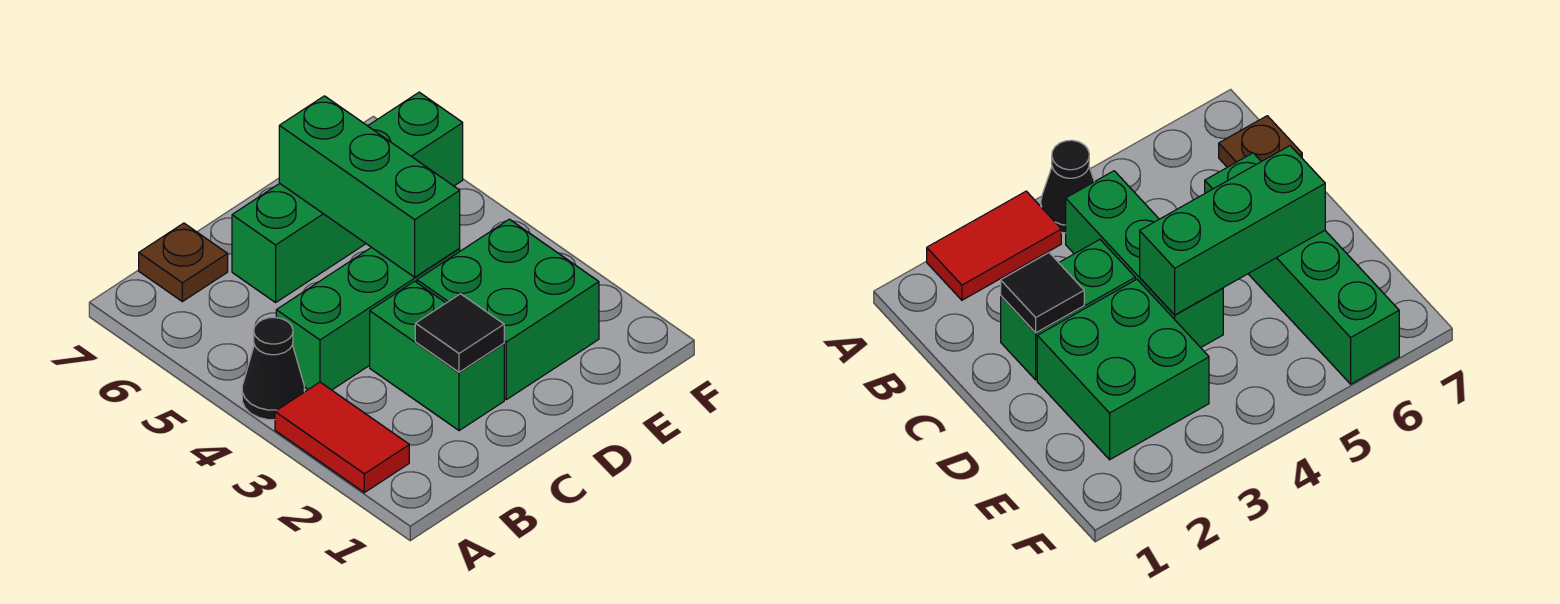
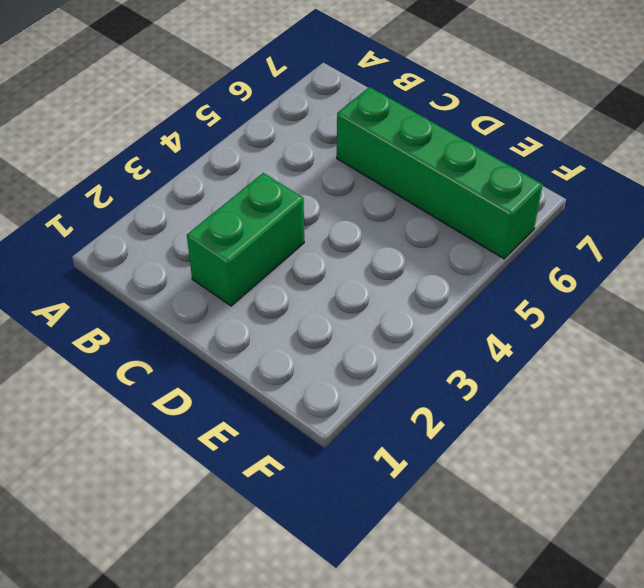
none -> red 1x2 tile [275,382,409,493]
none -> black 1x1 cone [242,318,304,420]

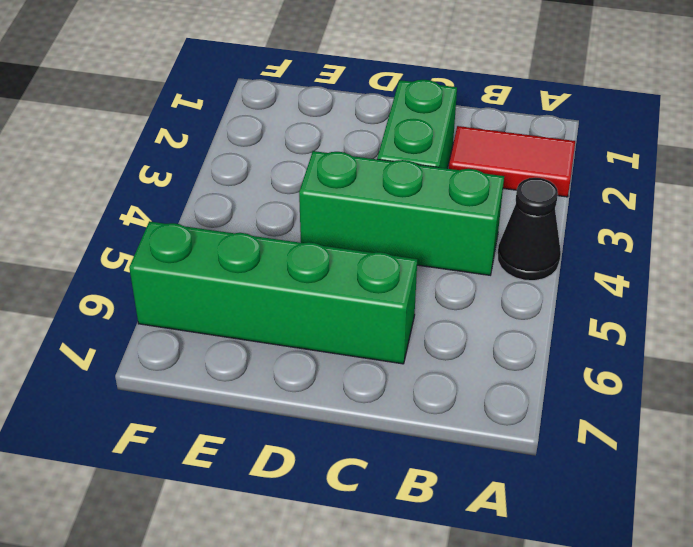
red 1x2 tile [449,126,575,197] -> red 1x2 tile turned to [275,382,409,493]
none -> brown 1x1 plate [139,223,228,302]
none -> green 2x2 brick [417,219,599,400]

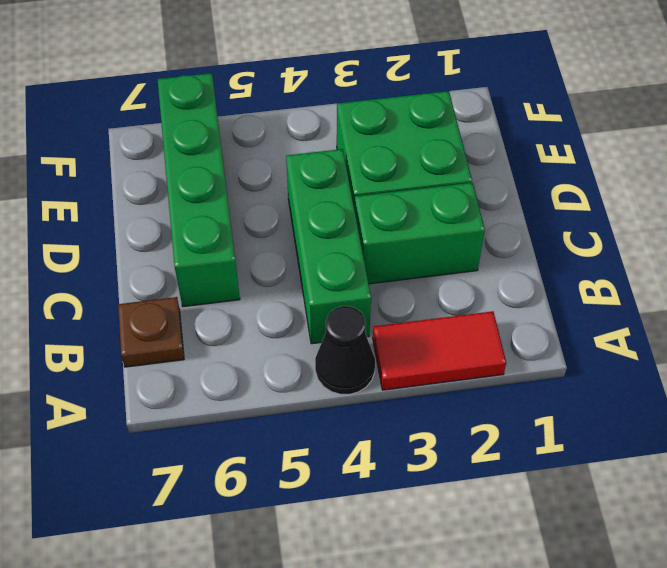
none -> black 1x1 tile [415,294,504,372]
none -> green 1x3 brick [279,96,460,277]

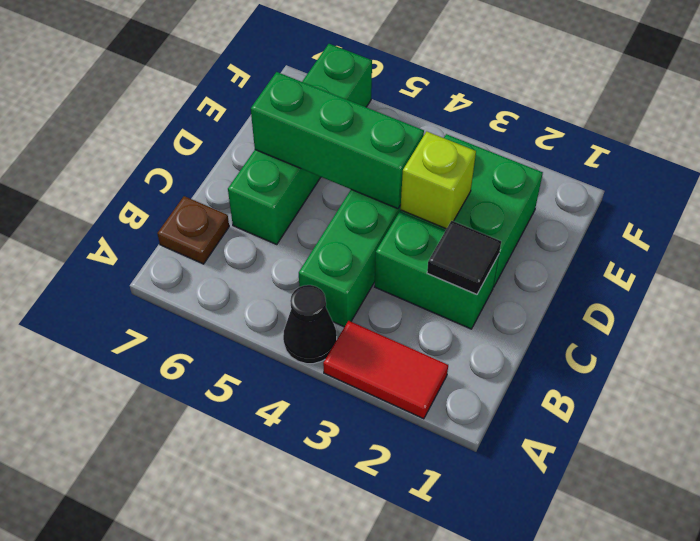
lime 1x1 brick [400,131,476,229] -> none

